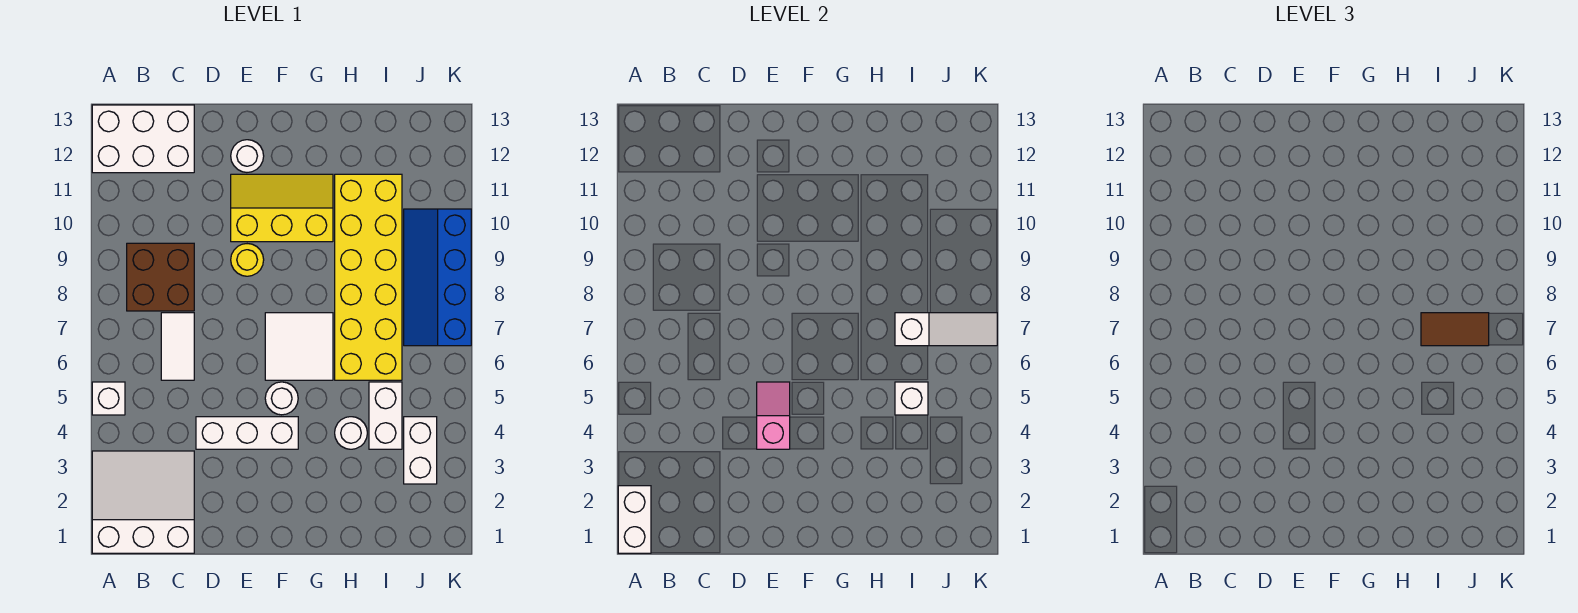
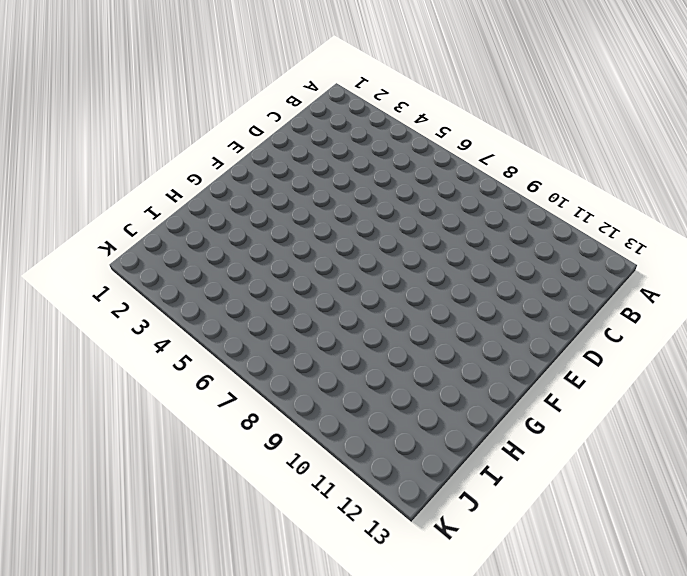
none -> white 3x3 slope [92,451,194,553]
none -> white 1x1 brick [92,382,125,415]
none -> white 2x3 brick [92,105,194,173]

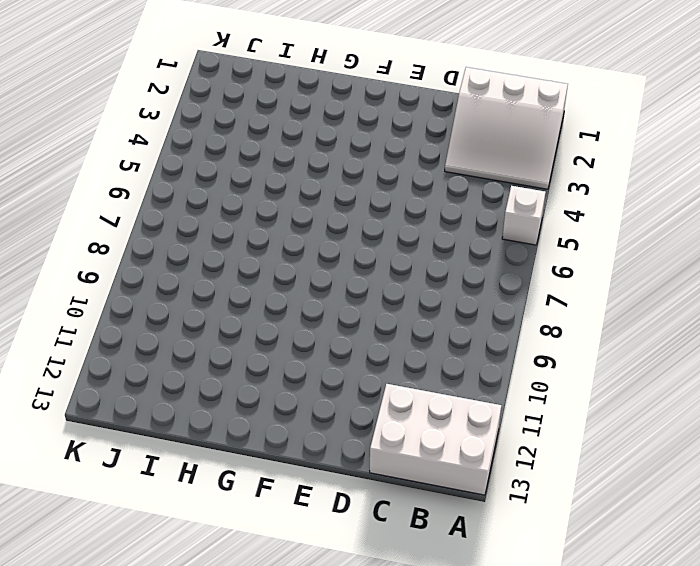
none -> brown 2x2 brick [127,243,194,311]
none -> white 1x2 tile [161,313,194,380]
none -> white 1x3 brick [196,417,298,449]

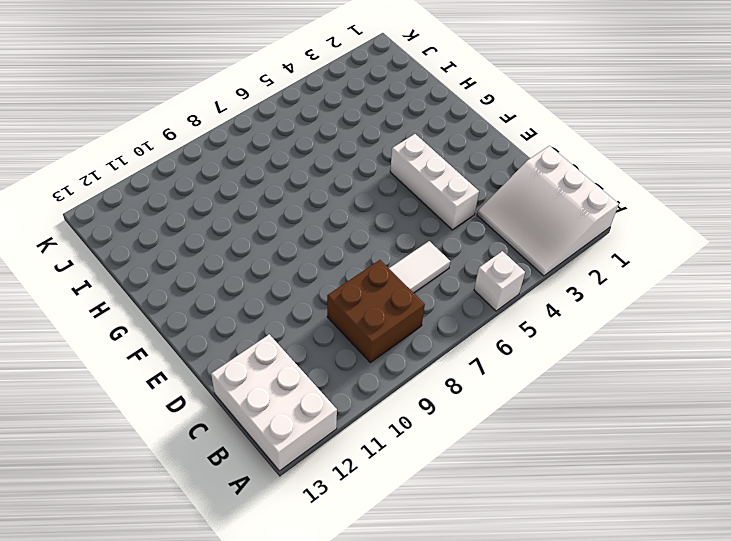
none -> yellow 1x1 round brick [231,244,264,276]
none -> yellow 2x3 slope [231,174,333,242]
none -> white 1x1 round brick [231,140,264,172]

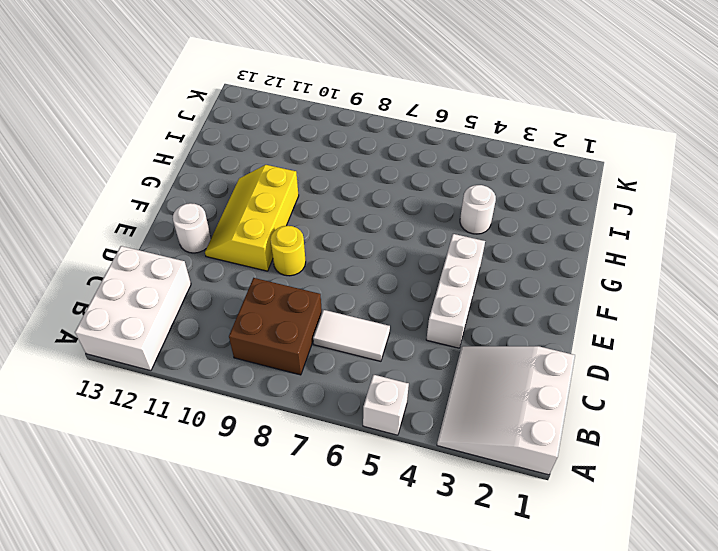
none -> white 1x1 round brick [265,382,298,415]
none -> white 2x2 tile [265,313,333,380]
none -> yellow 2x6 brick [335,174,402,380]

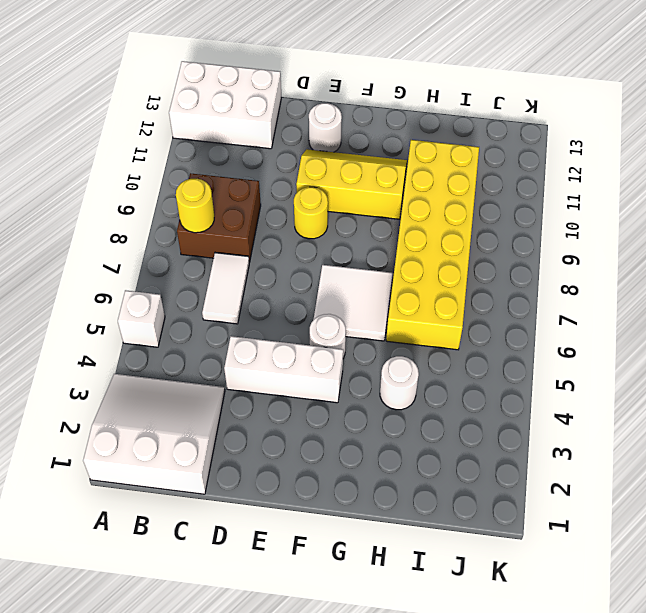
yellow 1x1 round brick [176,179,214,233] -> none
none -> white 1x2 brick [369,382,402,449]
none -> white 1x2 brick [404,417,437,484]
none -> blue 2x4 slope [404,209,471,346]

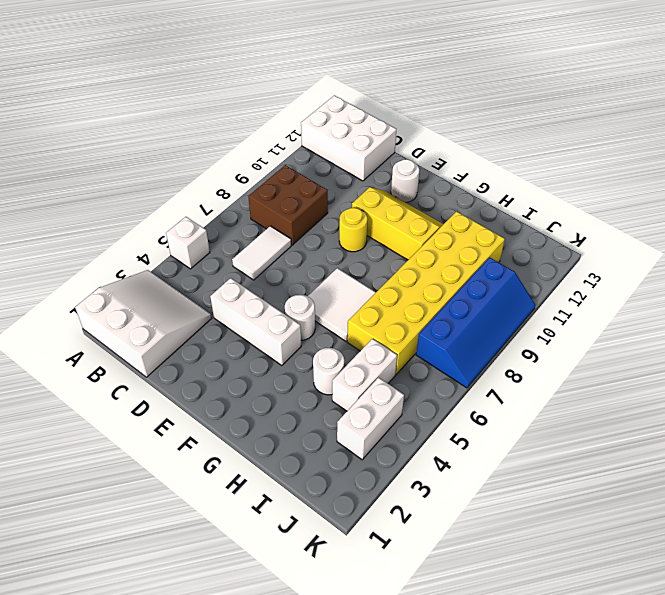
blue 2x4 slope [416,257,535,388] -> blue 2x4 slope turned to [404,209,471,346]
none -> white 1x2 brick [618,486,651,553]
none -> pink 1x2 slope [757,382,790,449]
none -> white 1x1 brick [895,382,928,415]

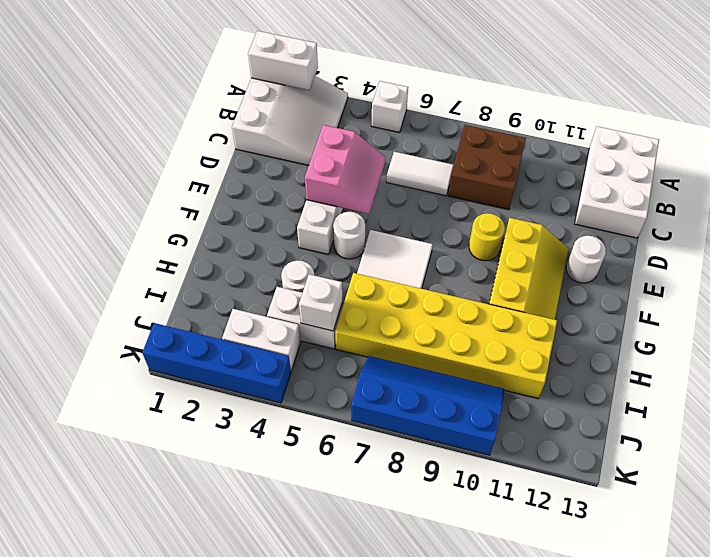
pink 2x2 slope [305,125,386,214] -> pink 1x2 slope [757,382,790,449]
blue 1x4 brick [142,323,291,403] -> none
none -> white 1x3 slope [895,313,997,346]
none -> brown 1x2 tile [1421,313,1489,346]

